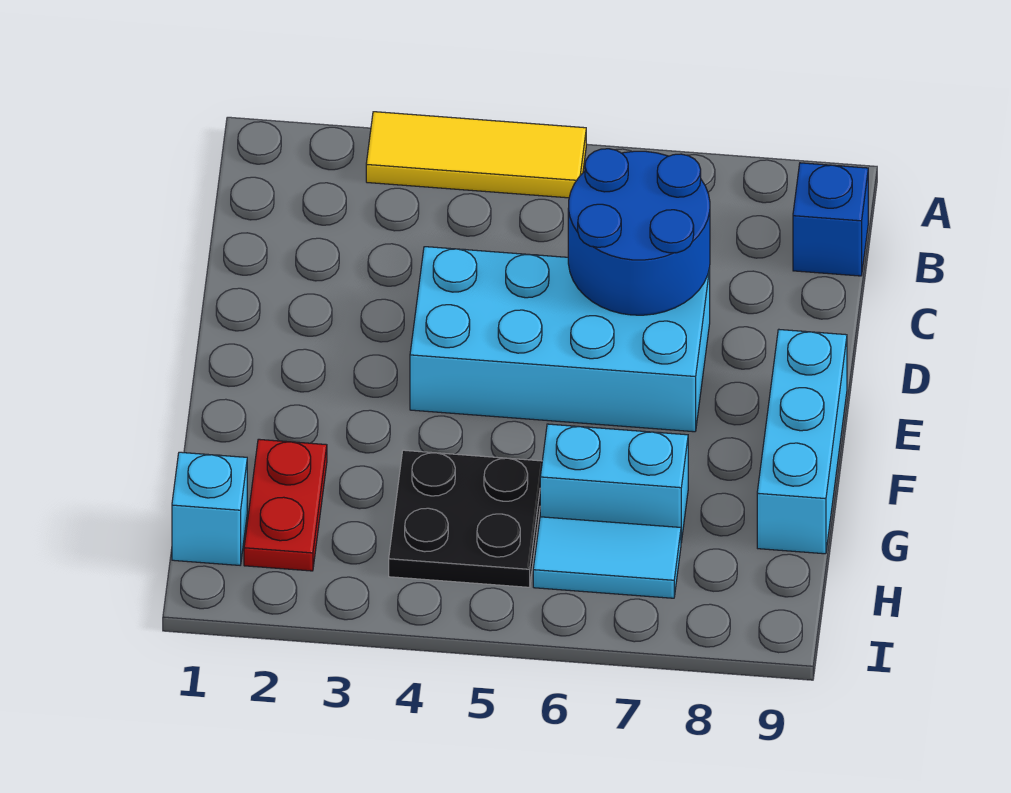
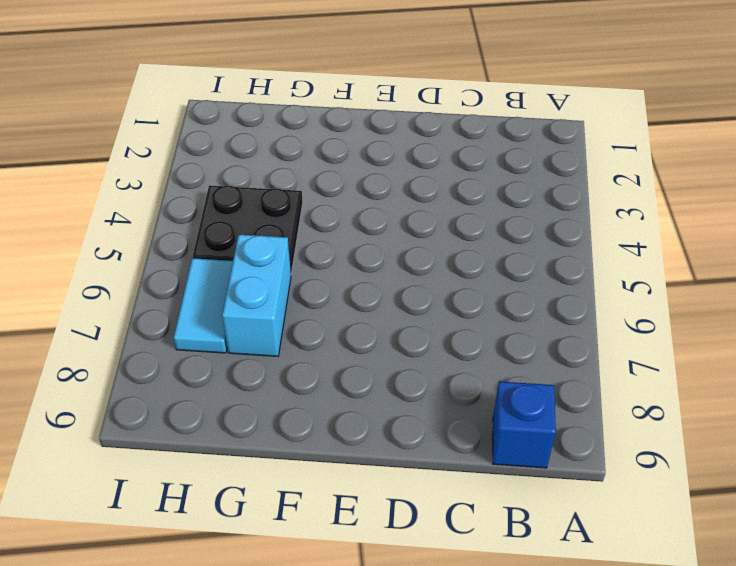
none -> yellow 1x3 tile [366,112,586,198]
none -> cyan 2x4 brick [410,247,710,432]

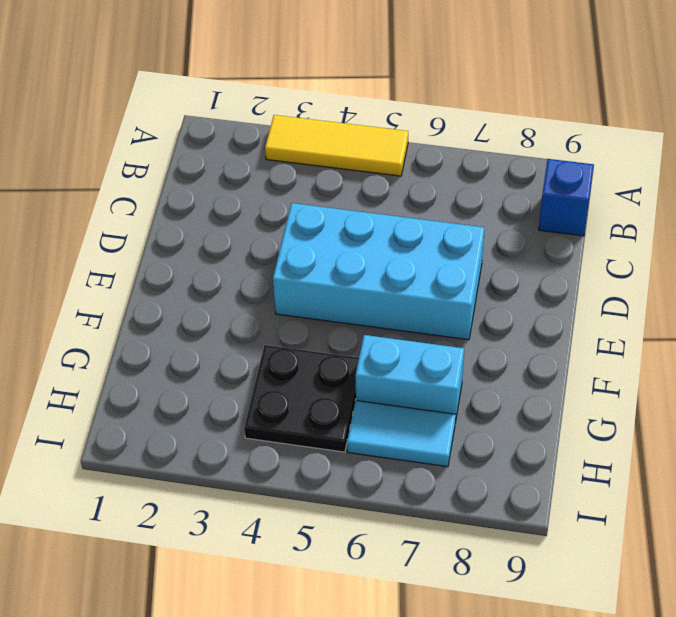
none -> cyan 1x3 brick [757,330,847,554]
none -> red 1x2 plate [244,439,327,571]

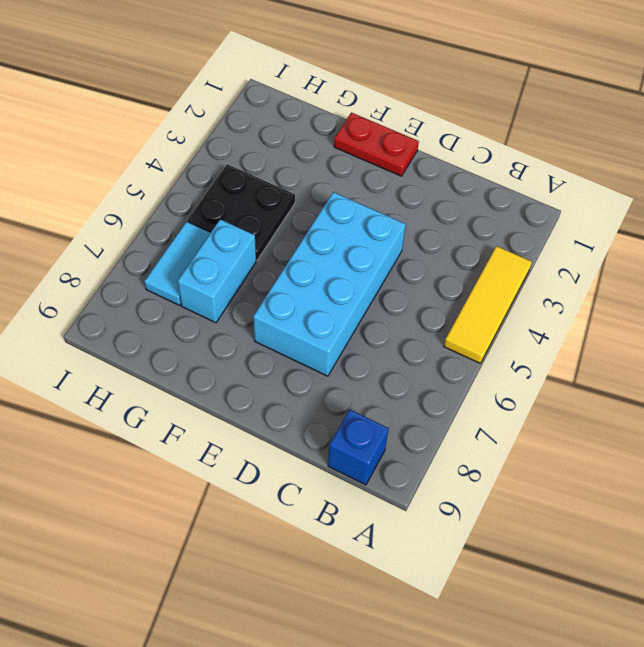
red 1x2 plate [334,113,419,176] -> red 1x2 plate moved to [244,439,327,571]
none -> cyan 1x3 brick [757,330,847,554]
none -> cyan 1x1 brick [172,452,247,565]

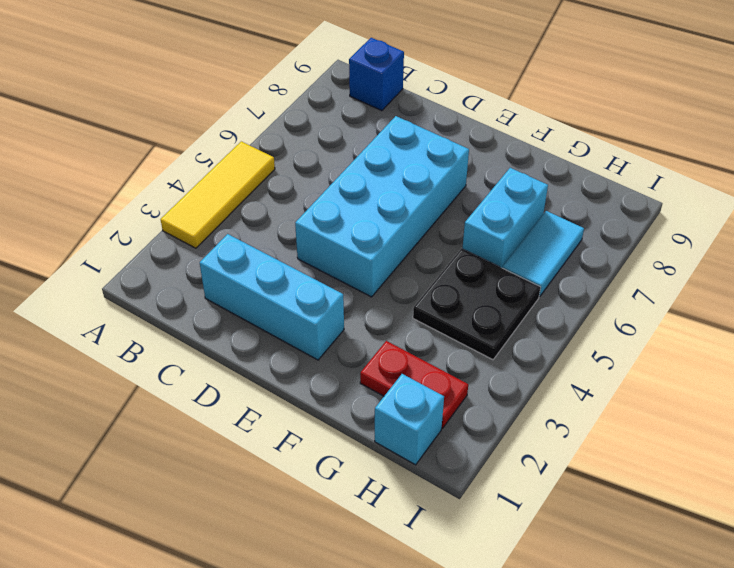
cyan 1x3 brick [200,234,344,360] -> cyan 1x3 brick moved to [757,330,847,554]
none -> blue 2x2 round brick [568,149,710,315]

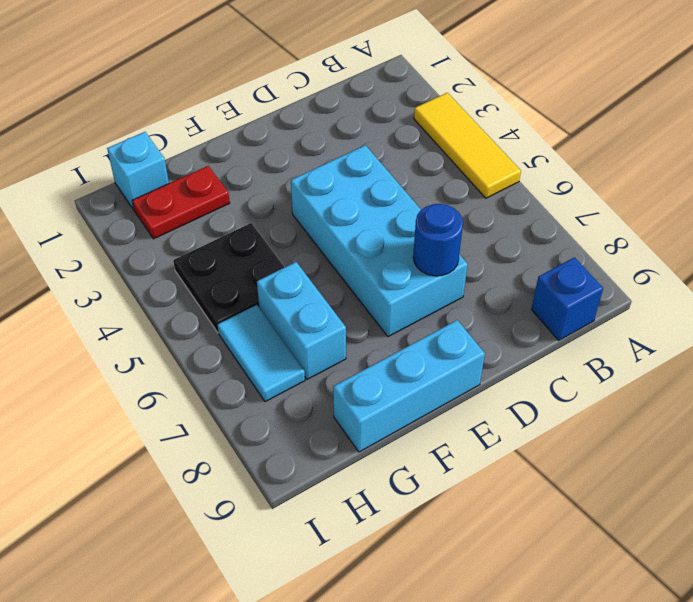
blue 1x1 round brick [413,204,463,276] -> blue 2x2 round brick [568,149,710,315]

